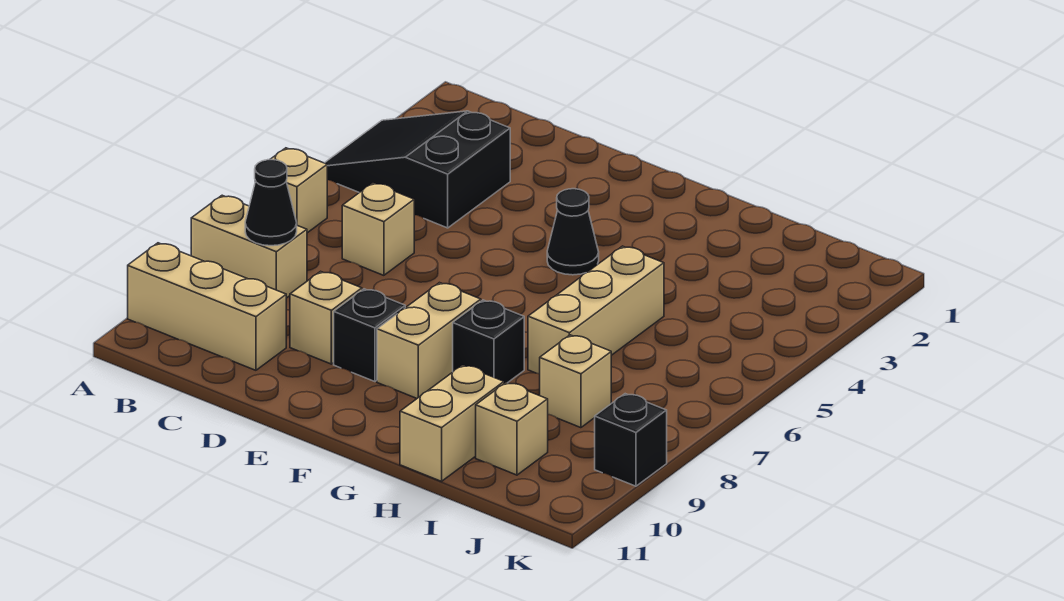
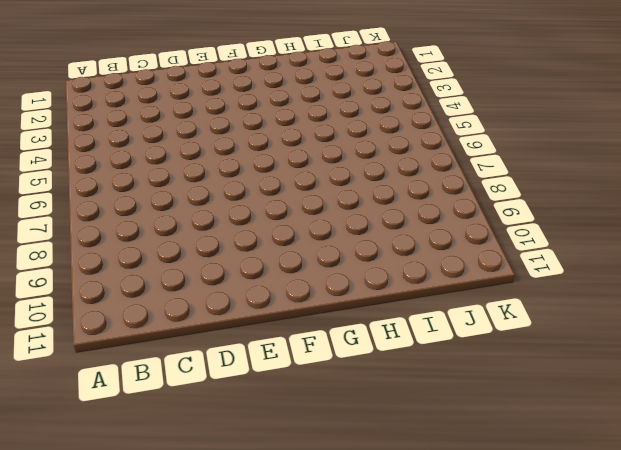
none -> black 2x3 slope [325,111,510,228]
none -> tan 1x1 brick [270,148,327,233]
none -> tan 1x2 brick [191,195,307,298]

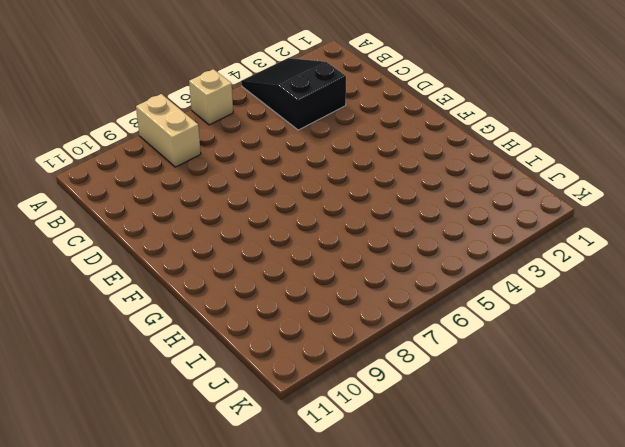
none -> tan 1x3 brick [128,243,286,370]
none -> tan 1x1 brick [342,183,414,275]
none -> tan 1x1 brick [290,271,362,364]

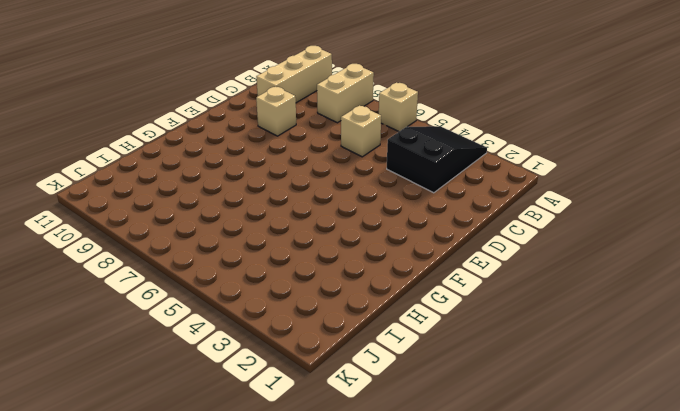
none -> black 1x1 brick [334,289,405,382]
none -> black 1x1 cone [547,189,599,275]
none -> tan 1x2 brick [377,283,481,398]

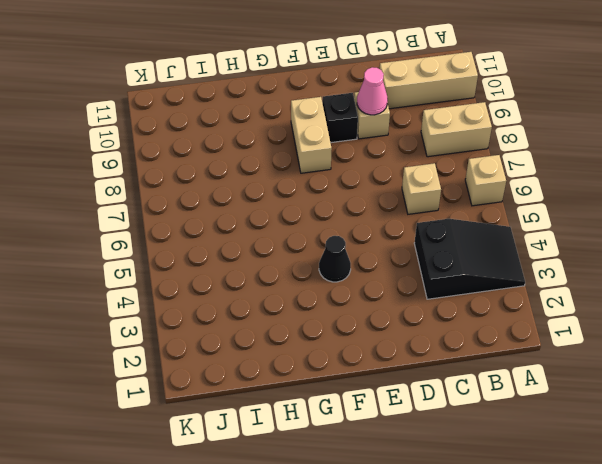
pink 1x1 cone [357,67,388,115] -> none
none -> black 1x1 brick [453,300,524,383]
none -> tan 1x3 brick [528,246,664,374]
none -> tan 1x2 brick [400,365,504,481]

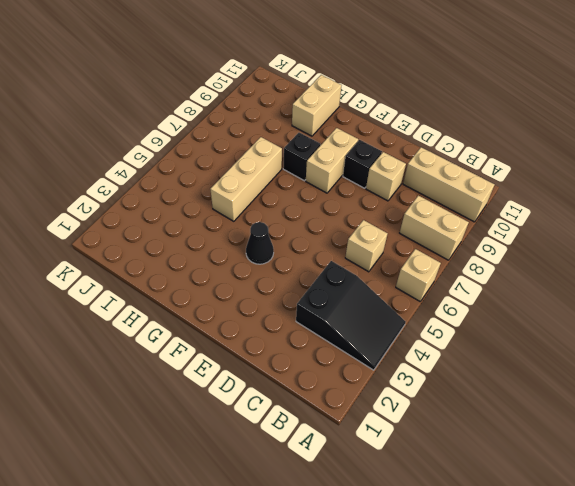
none -> tan 1x1 brick [540,335,611,428]
none -> tan 1x1 brick [476,382,548,475]
none -> black 1x1 brick [595,394,667,486]

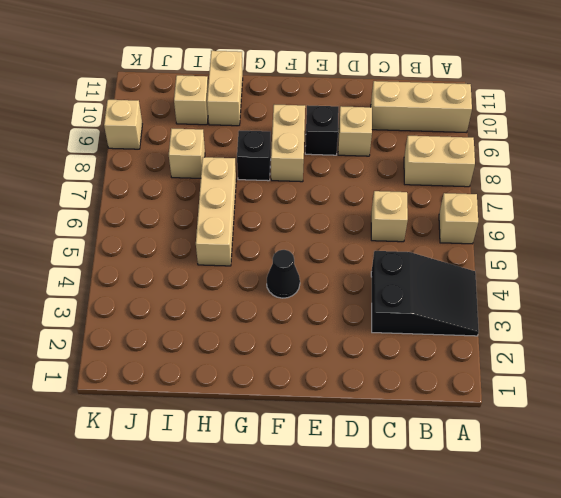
tan 1x1 brick [104,100,142,149] -> black 1x1 brick [595,394,667,486]
none -> black 1x1 cone [245,160,297,246]

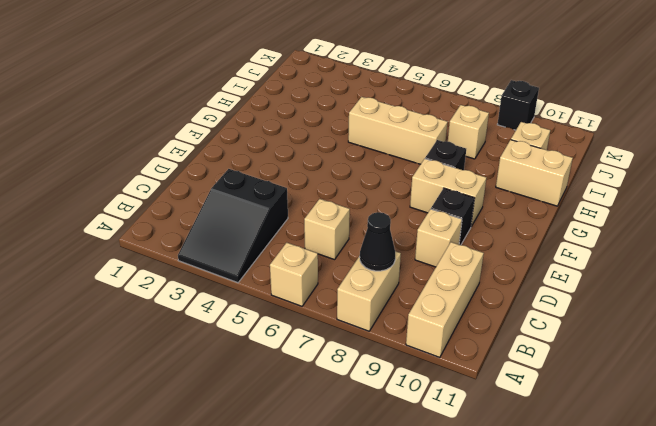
none -> black 1x1 cone [547,189,599,275]

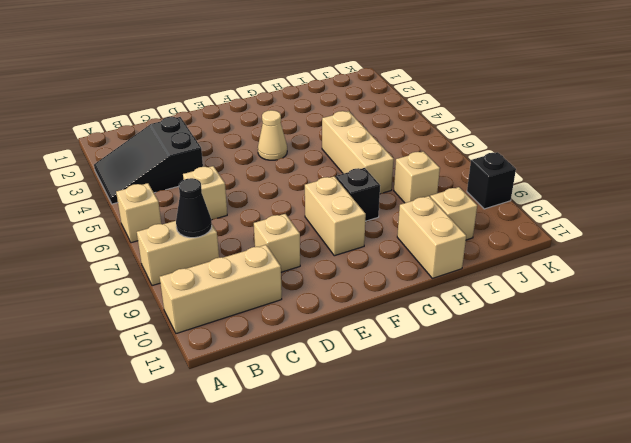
tan 1x1 cone [258,110,287,160] -> black 1x1 cone [547,189,599,275]
none -> black 1x1 brick [334,289,405,382]

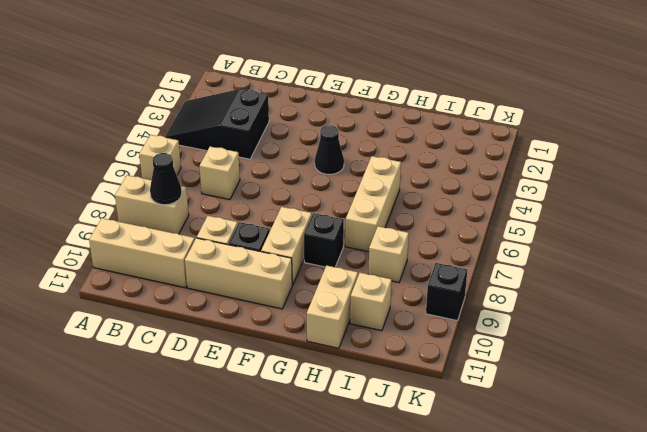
tan 1x3 brick [185,238,292,309] -> none

